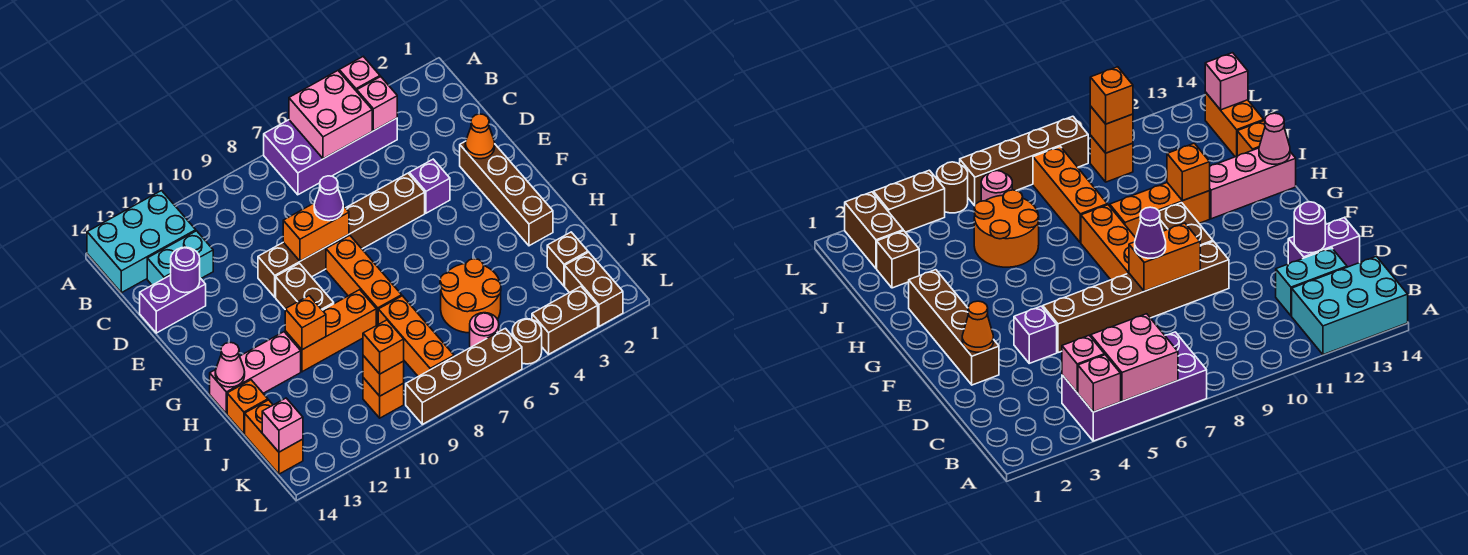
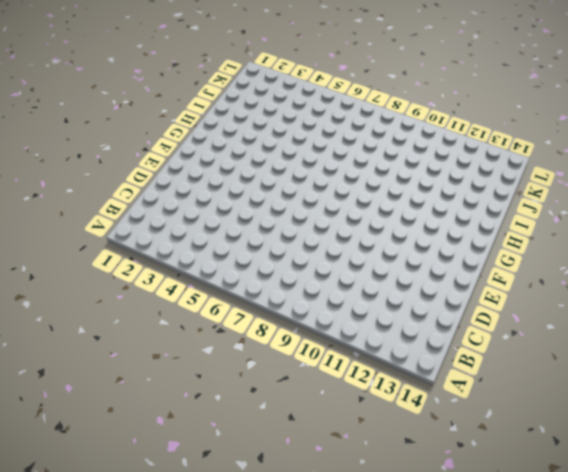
none -> purple 2x4 brick [264,118,397,195]
none -> cyan 2x3 brick [87,191,196,293]
none -> cyan 1x2 brick [147,231,213,285]
none -> purple 1x2 brick [140,275,206,333]

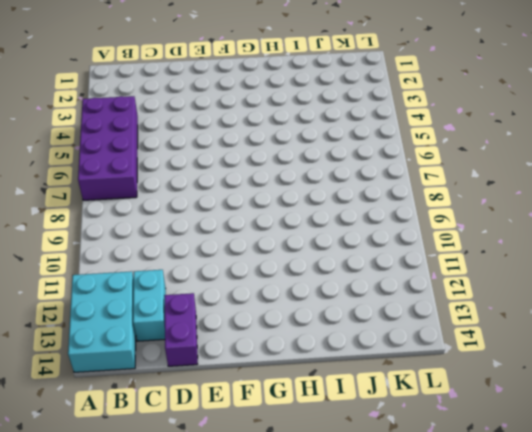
none -> brown 1x4 brick [460,141,553,246]
none -> purple 1x1 brick [409,159,450,213]
none -> brown 1x6 brick [258,173,425,297]
none -> orange 1x3 brick [326,235,402,325]

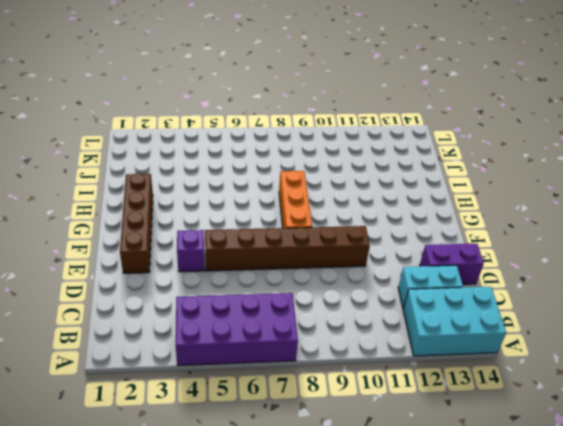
none -> brown 1x2 brick [276,263,334,310]
none -> orange 1x3 brick [285,290,376,372]
none -> pink 1x3 brick [210,332,301,414]
none -> orange 2x2 round brick [440,259,501,333]

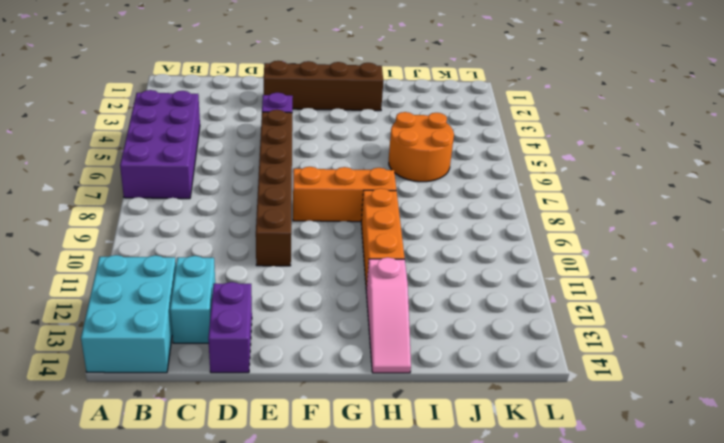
pink 1x3 slope [366,257,411,373] -> pink 1x3 brick [210,332,301,414]
none -> brown 1x2 brick [276,263,334,310]
none -> orange 1x3 brick [378,296,454,376]
none -> orange 1x1 brick [227,380,268,434]
none -> brown 1x1 brick [547,232,588,286]

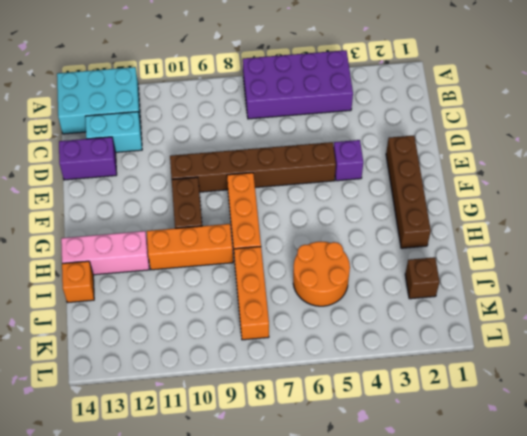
none -> orange 1x2 brick [245,400,303,474]
none -> brown 1x2 brick [565,252,623,326]
none -> pink 1x1 round brick [470,313,499,348]
none -> orange 1x1 brick [363,378,404,418]

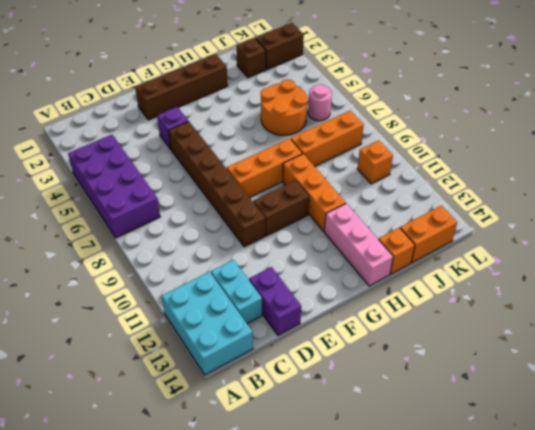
none -> brown 1x2 brick [532,287,598,354]
none -> brown 1x1 round brick [512,319,542,364]
none -> brown 1x4 brick [406,328,522,424]
none -> pink 1x1 brick [339,57,380,91]

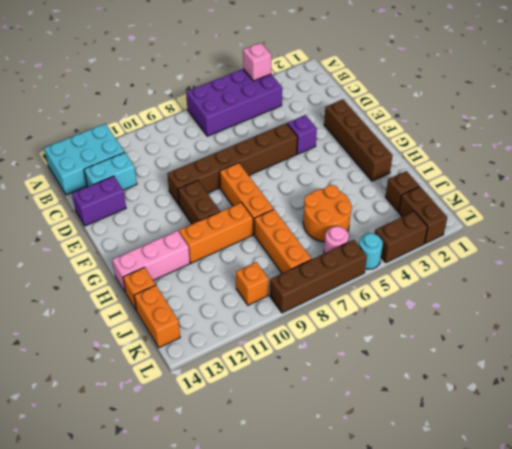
cyan 1x1 round brick [359,233,383,269] -> brown 1x1 round brick [512,319,542,364]
none -> pink 2x2 brick [289,71,372,159]
none -> pink 1x1 brick [357,77,397,131]
none -> purple 1x1 round brick [171,247,200,293]
none -> orange 1x1 cone [465,114,495,159]

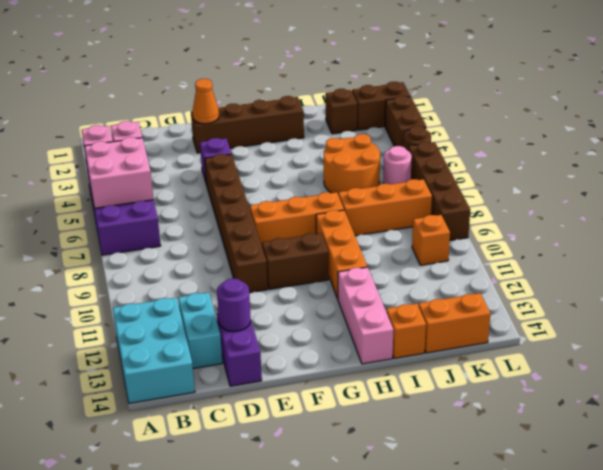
none -> orange 1x2 brick [283,203,349,261]
none -> orange 1x1 brick [285,296,326,350]
none -> pink 1x1 cone [215,342,245,387]
none -> orange 1x1 brick [363,356,404,396]

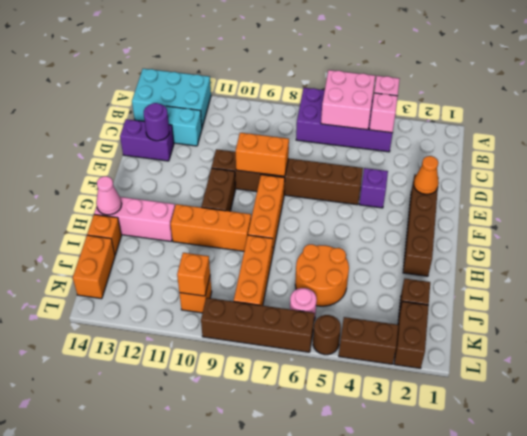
none -> orange 1x1 brick [285,296,326,350]
none -> pink 1x1 brick [262,398,303,452]
none -> purple 1x1 cone [314,176,343,221]
none -> orange 1x1 brick [363,320,404,374]

